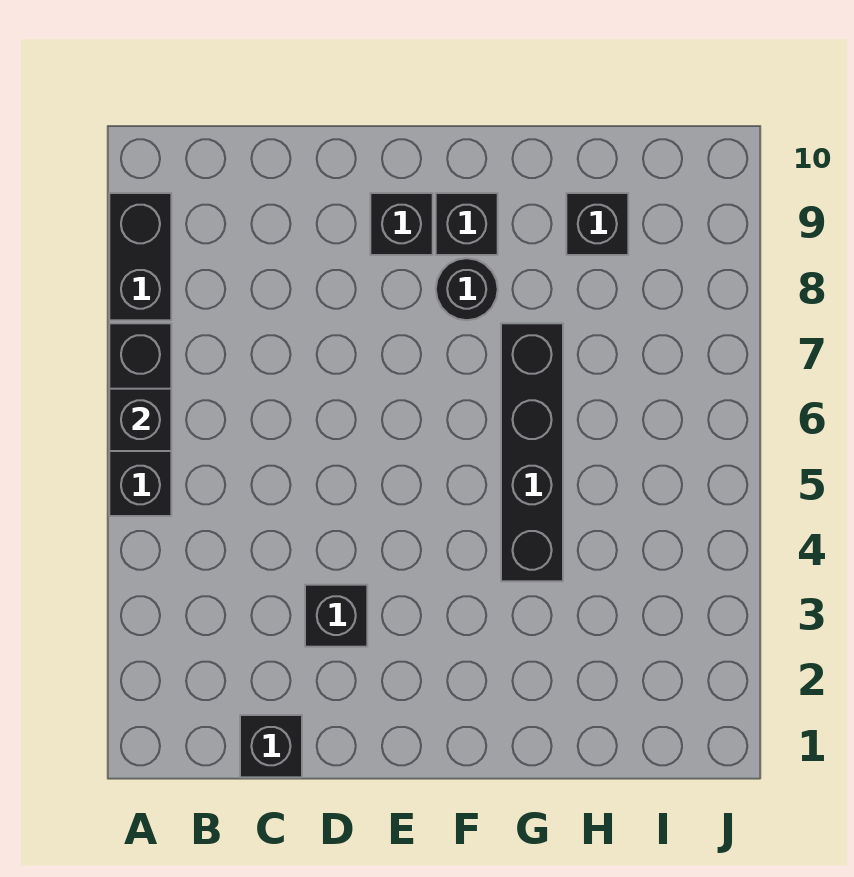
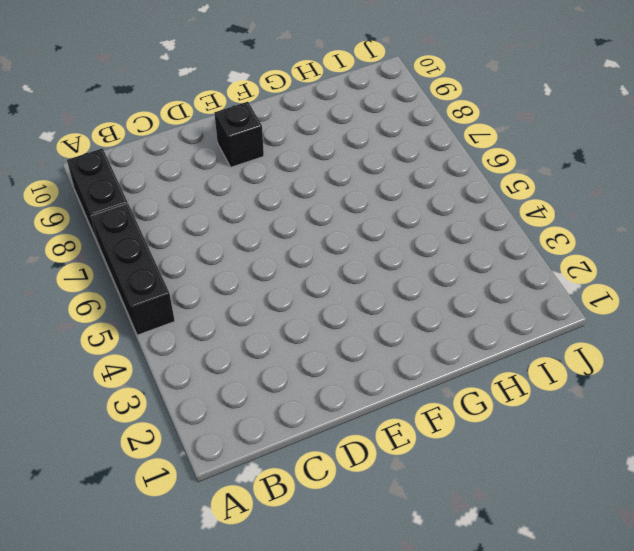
none -> black 1x1 brick [240,715,302,777]
none -> black 1x1 brick [305,585,367,647]

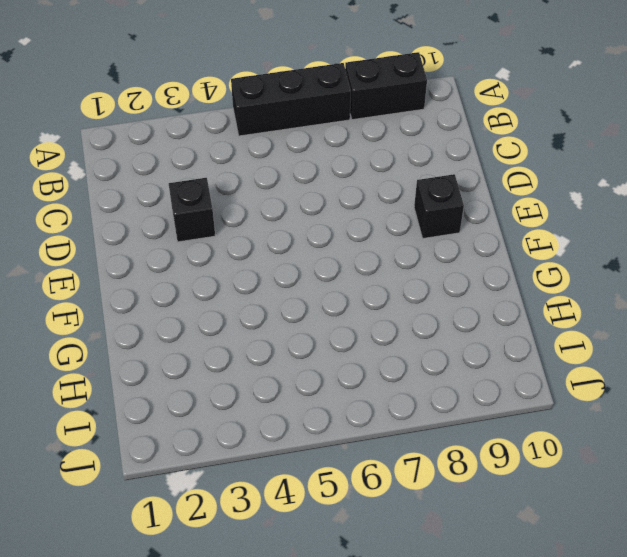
none -> black 1x1 brick [240,715,302,777]
none -> black 1x1 round brick [436,258,498,320]

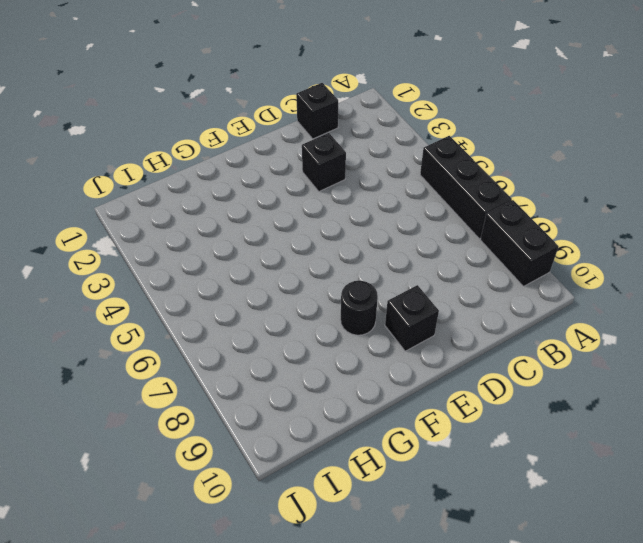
none -> black 1x1 brick [436,193,498,255]
none -> black 1x4 brick [501,323,563,581]

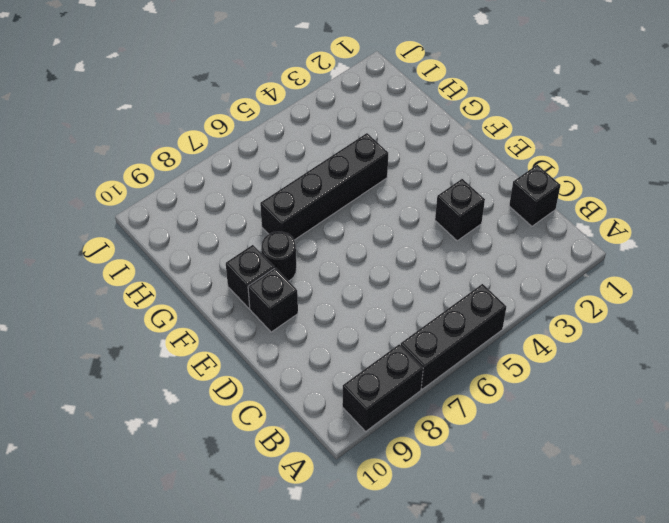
none -> black 1x1 brick [566,193,628,255]
none -> black 1x1 brick [109,389,171,451]

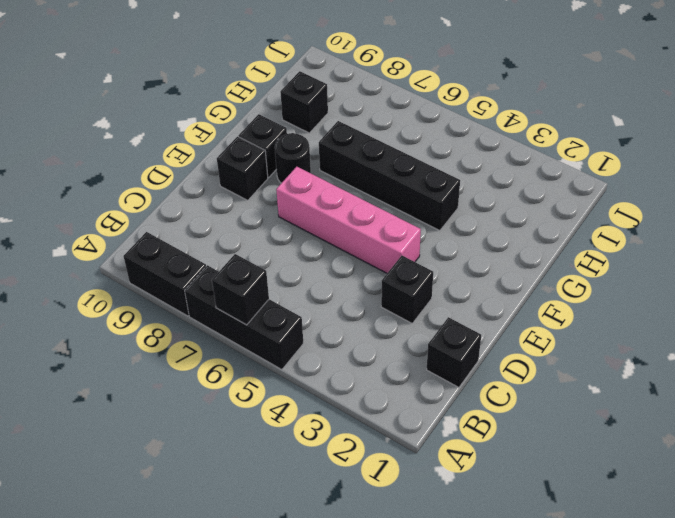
pink 1x4 brick [276,167,421,273] -> none

